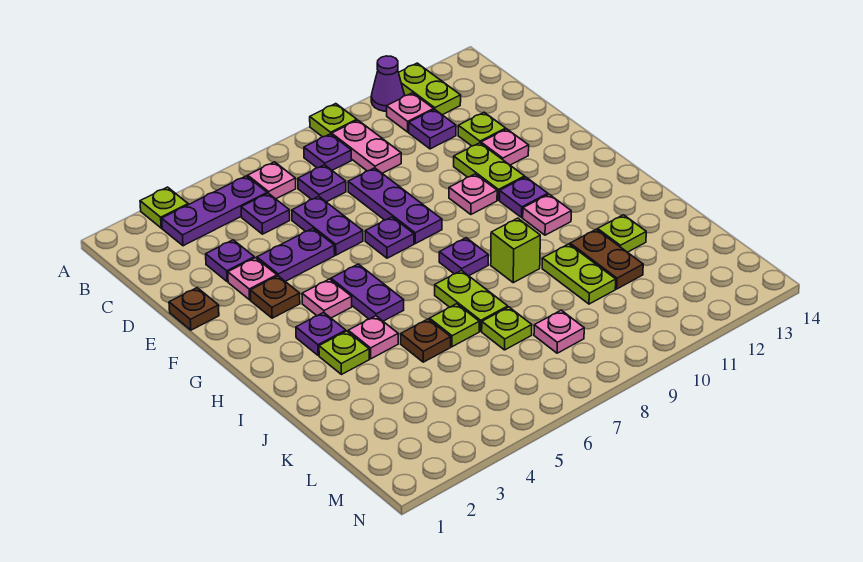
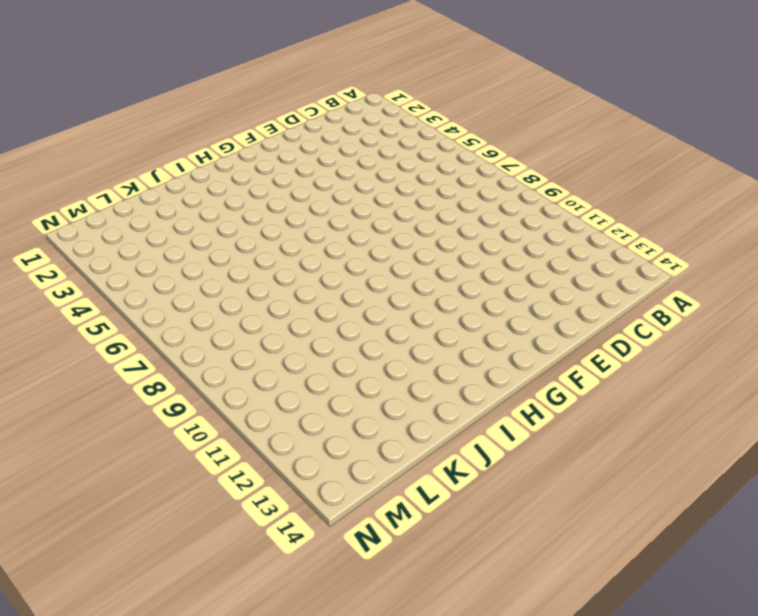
none -> lime 1x1 plate [140,187,188,228]
none -> lime 1x1 plate [310,104,357,137]
none -> purple 1x1 cone [371,56,405,111]
none -> lime 1x2 plate [399,63,461,115]

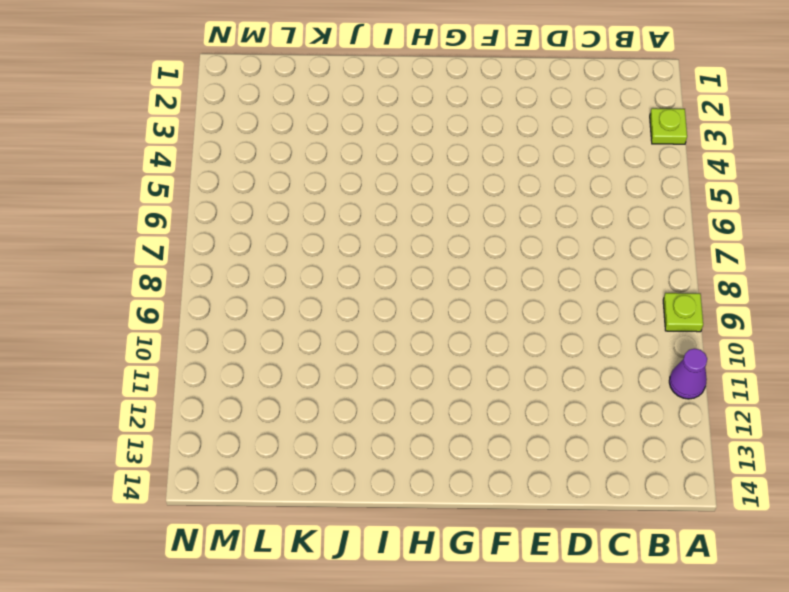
none -> lime 1x2 plate [399,63,461,115]
none -> purple 1x3 plate [162,176,267,246]
none -> pink 1x1 plate [248,162,296,199]
none -> purple 1x1 plate [304,134,352,170]

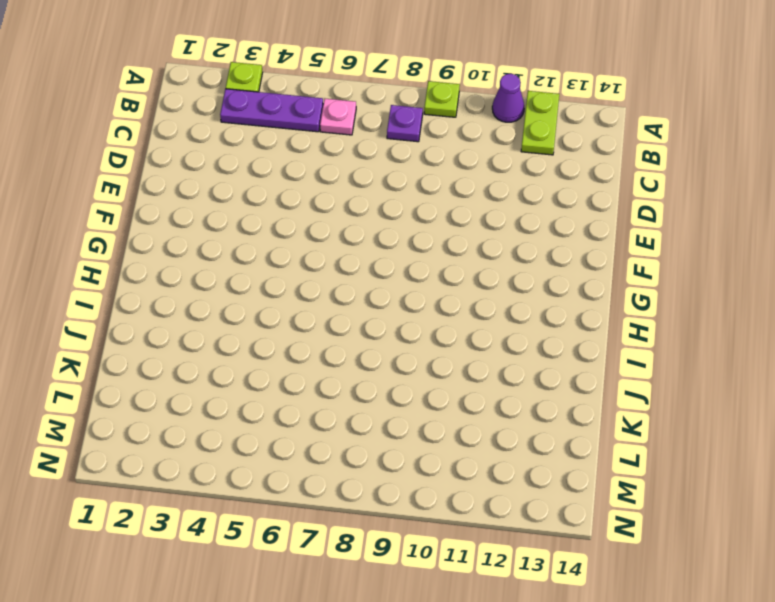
none -> pink 1x2 plate [332,120,401,173]
none -> pink 1x1 plate [387,93,434,132]
none -> purple 1x1 plate [241,193,290,234]
none -> purple 1x1 plate [298,165,346,202]

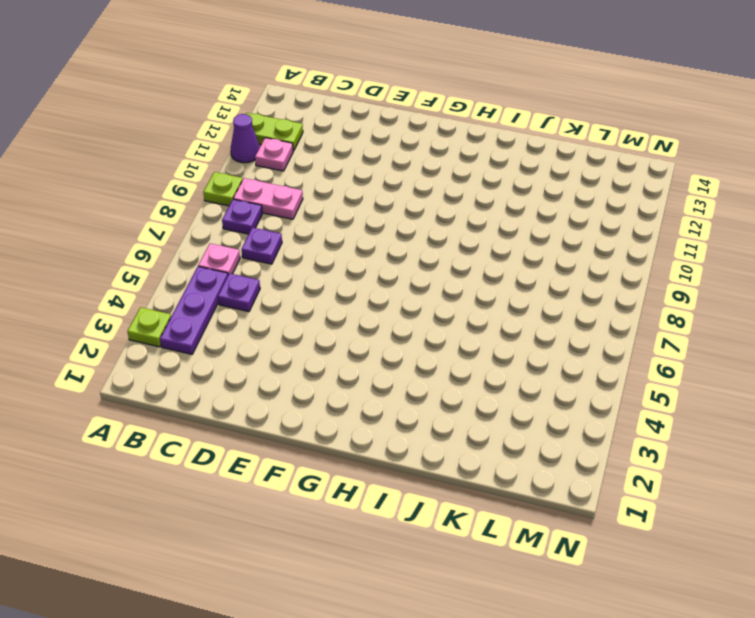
none -> purple 1x1 plate [409,109,456,149]
none -> purple 1x1 plate [206,240,254,282]
none -> purple 1x2 plate [292,196,363,255]
none -> purple 1x3 plate [348,168,442,244]

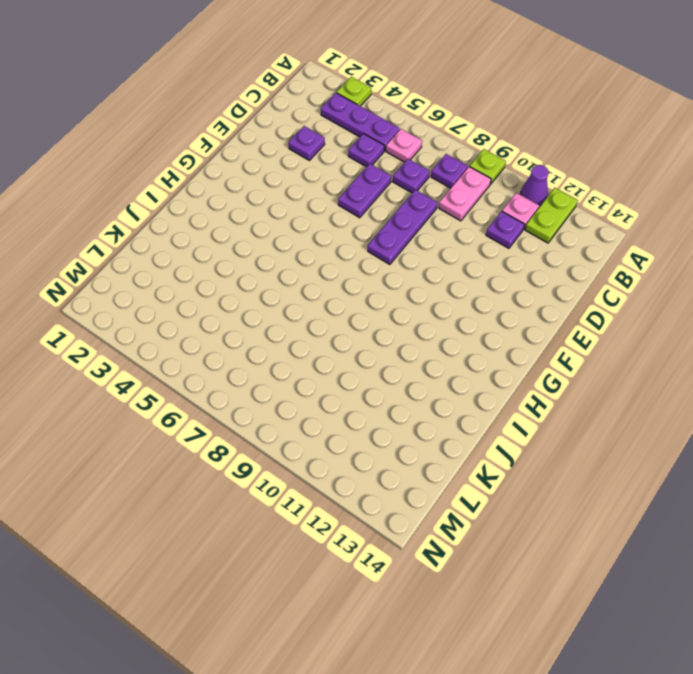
none -> lime 1x1 plate [458,112,506,146]
none -> brown 1x1 plate [169,288,219,330]
none -> pink 1x1 plate [228,258,277,300]
none -> purple 1x2 plate [257,228,335,281]

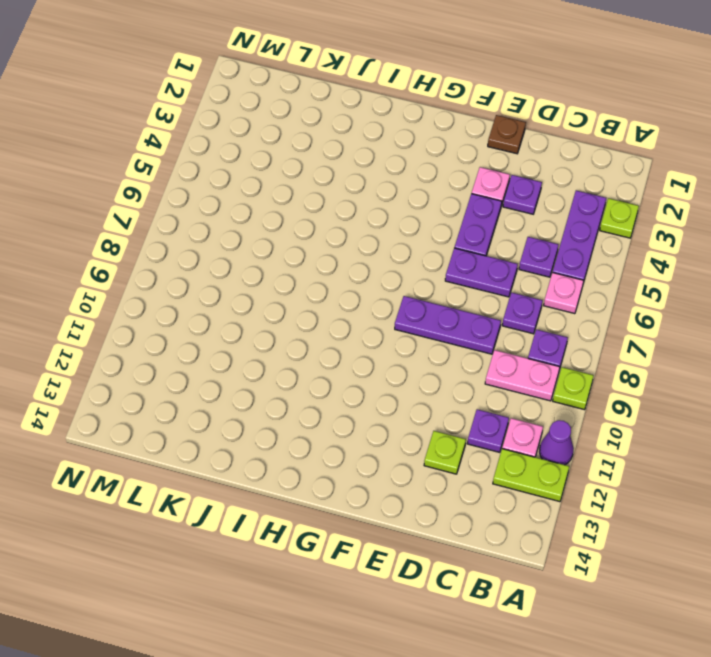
none -> lime 1x2 plate [454,143,525,200]
none -> pink 1x1 plate [481,129,529,165]
none -> brown 1x1 plate [250,276,300,318]
none -> purple 1x1 plate [365,217,414,258]

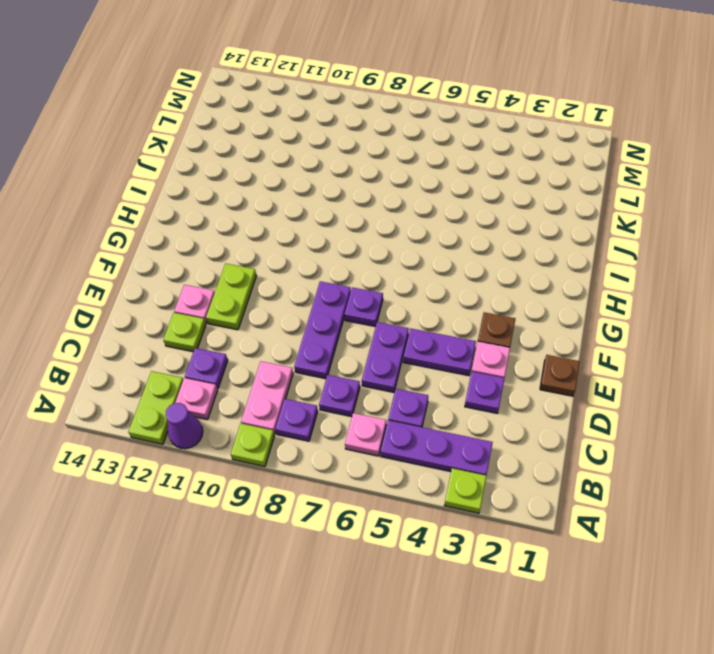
none -> pink 1x1 plate [449,174,497,214]
none -> pink 1x1 plate [302,279,352,318]
none -> purple 1x2 plate [331,264,404,321]
none -> purple 1x1 plate [500,177,548,217]

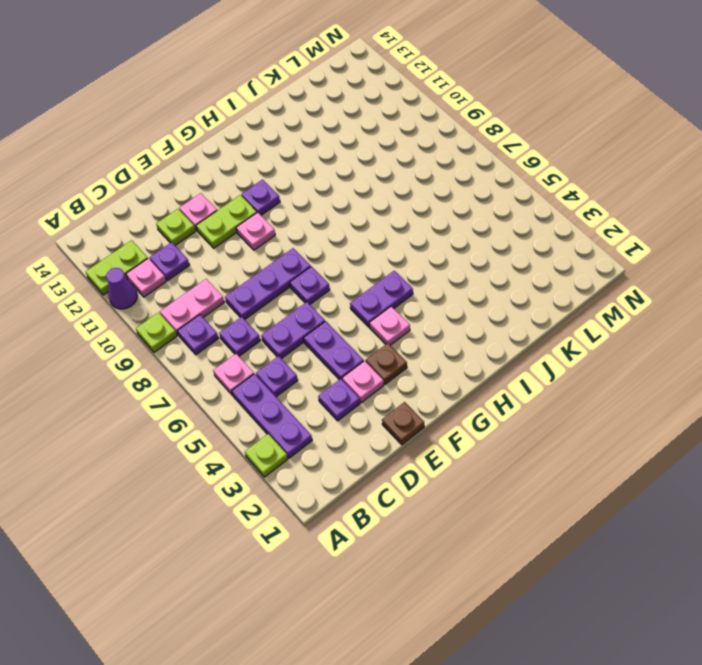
none -> purple 1x1 plate [296,312,346,356]
none -> purple 1x1 plate [439,238,488,276]
none -> pink 1x1 plate [523,194,571,235]
none -> lime 1x1 plate [319,331,369,375]

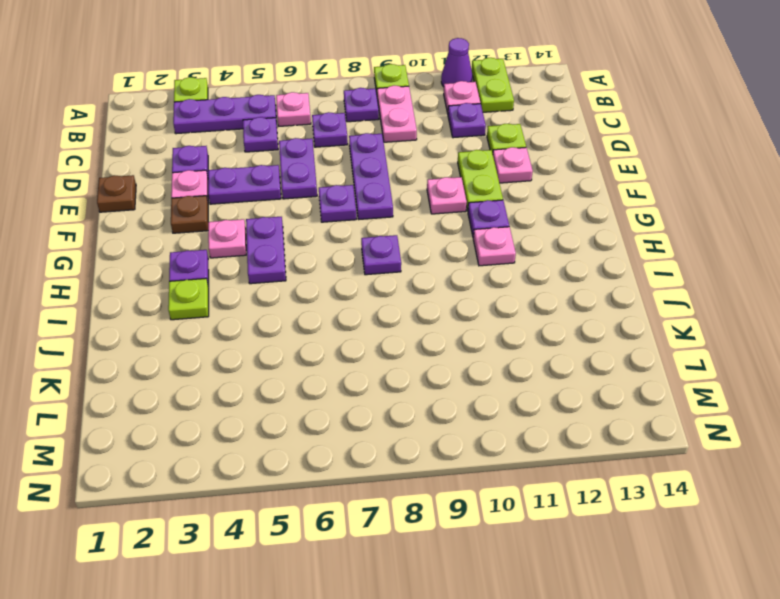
none -> pink 1x1 plate [348,316,398,359]
none -> lime 1x2 plate [435,270,508,331]
none -> lime 1x1 brick [491,218,540,283]
none -> brown 1x1 plate [401,319,451,362]

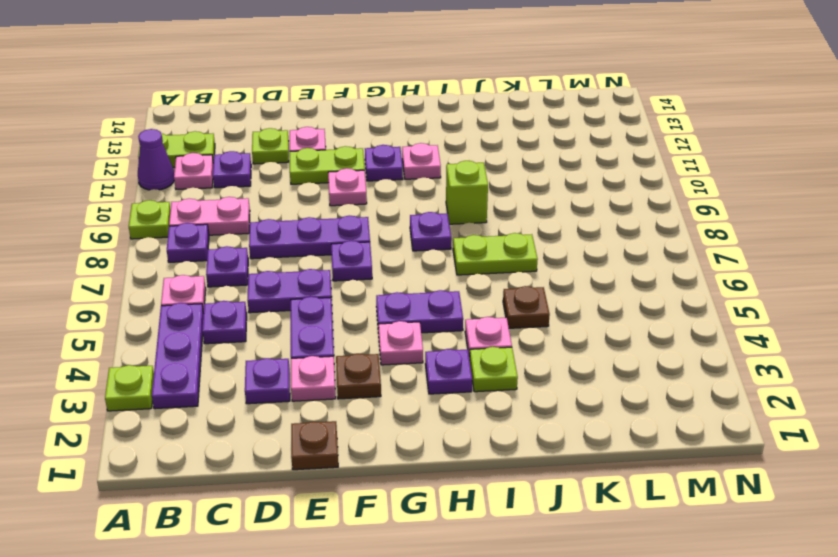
none -> lime 1x1 plate [430,304,479,347]
none -> lime 1x2 plate [542,244,616,304]
none -> brown 1x2 plate [570,229,643,289]
none -> lime 1x1 plate [598,215,646,252]

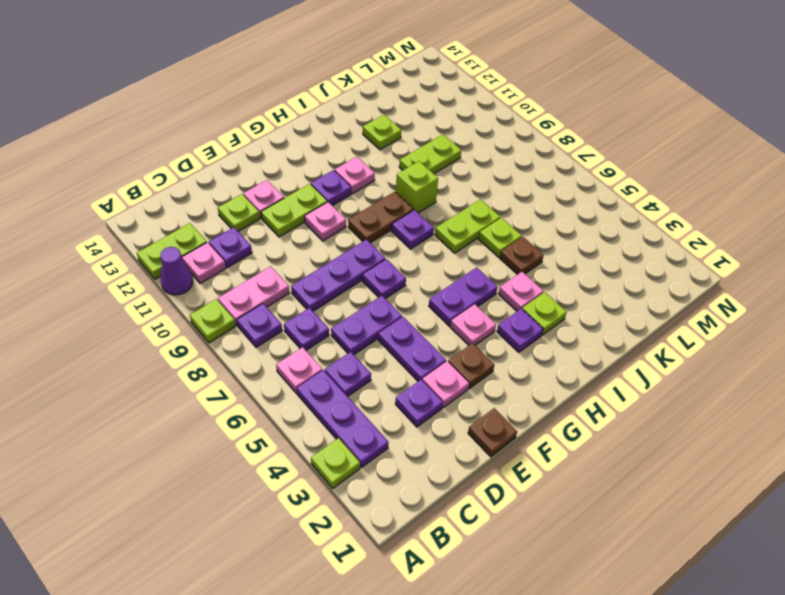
brown 1x2 plate [348,192,413,243] -> brown 1x2 plate moved to [570,229,643,289]
none -> lime 1x1 plate [482,307,532,350]
none -> pink 1x1 plate [534,310,584,353]

